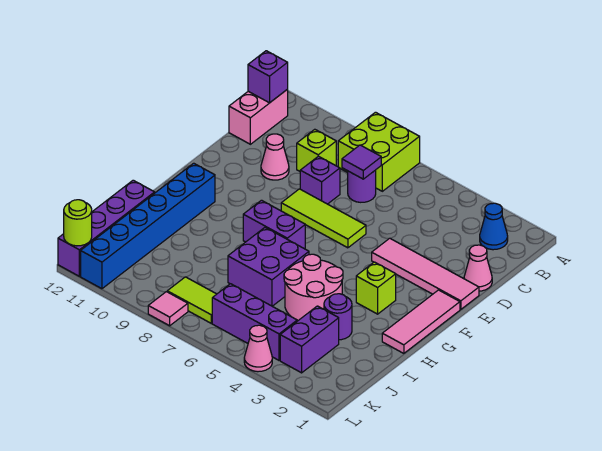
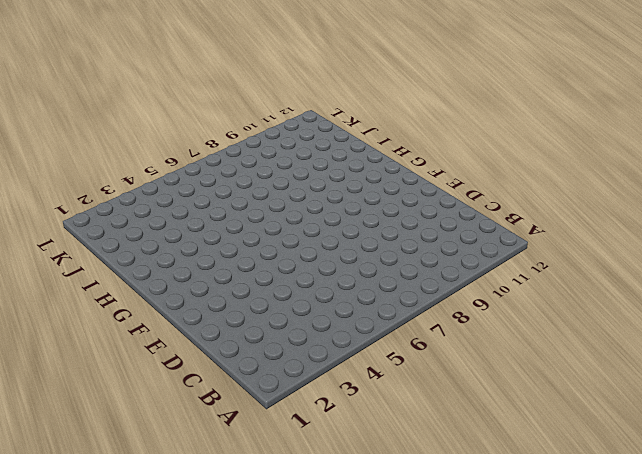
none -> lime 2x2 brick [338,112,420,191]
none -> blue 1x1 cone [480,203,508,250]
none -> pink 1x2 brick [229,90,288,144]

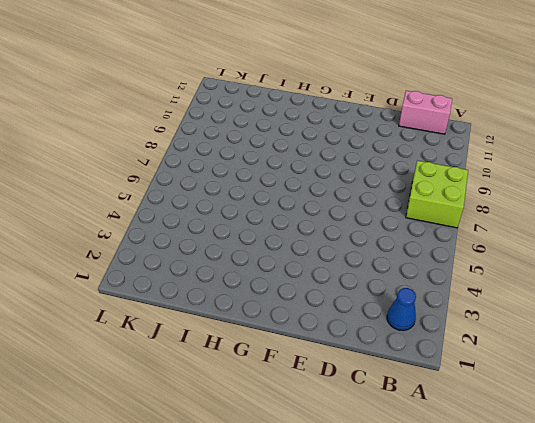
none -> purple 1x1 round brick [348,170,376,202]
none -> lime 1x1 brick [297,129,336,171]
none -> pink 1x1 cone [464,245,492,291]

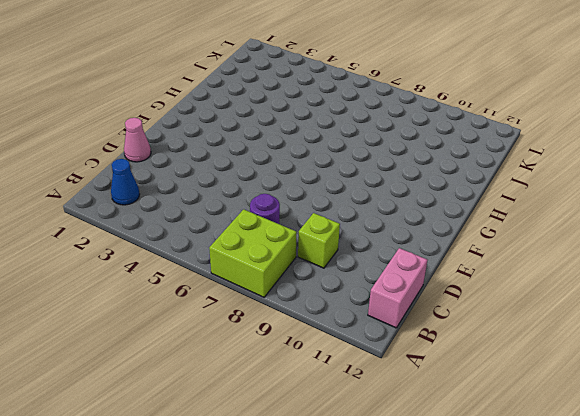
none -> purple 1x1 brick [300,156,340,204]
none -> pink 1x1 cone [261,134,289,180]
none -> pink 1x4 tile [372,238,479,309]

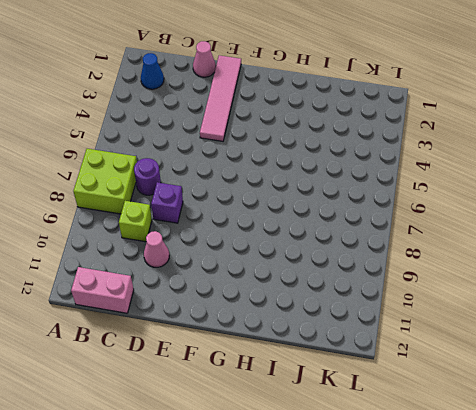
none -> lime 1x3 tile [281,189,366,248]
none -> pink 1x3 tile [382,290,460,353]
none -> lime 1x1 brick [356,262,396,314]

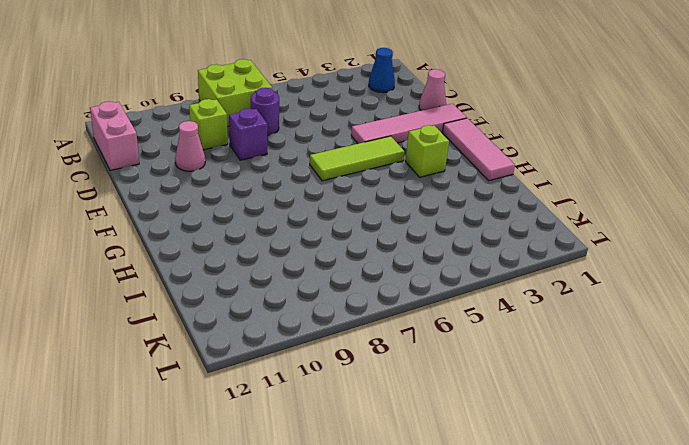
lime 1x3 tile [310,136,404,181] -> lime 1x3 tile moved to [281,189,366,248]
none -> purple 1x2 brick [243,200,305,249]
none -> blue 1x6 brick [81,163,215,289]
none -> pink 2x2 round brick [284,254,343,320]

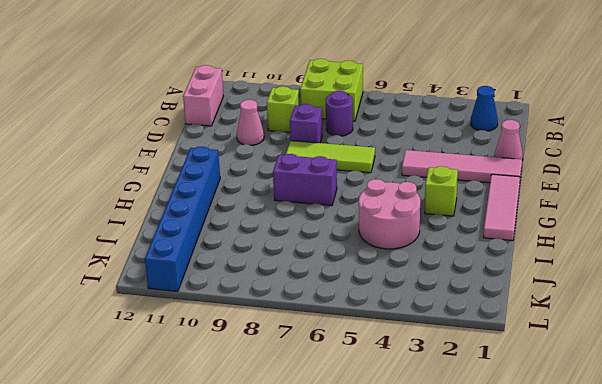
none -> purple 2x2 brick [228,228,309,306]
none -> purple 1x1 round brick [324,294,352,340]
none -> purple 1x4 brick [58,180,155,276]

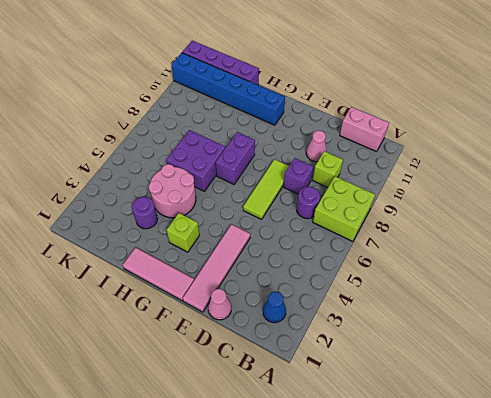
none -> purple 1x2 brick [280,306,339,373]
none -> purple 1x3 brick [212,284,297,360]
none -> lime 1x2 tile [167,277,216,323]

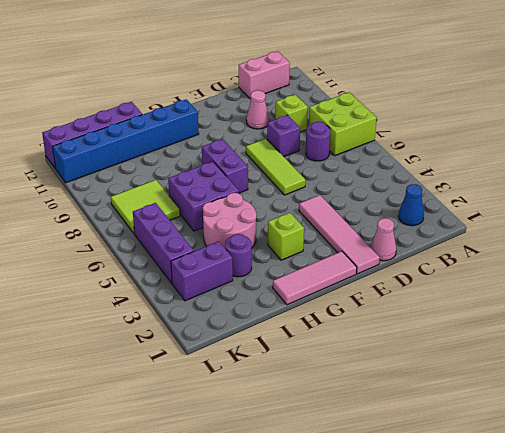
lime 2x2 tile [111,180,180,234] -> lime 1x2 tile [167,277,216,323]
none -> pink 1x1 cone [244,325,272,372]
none -> pink 1x1 tile [148,292,188,326]
none -> purple 1x1 brick [248,51,288,103]

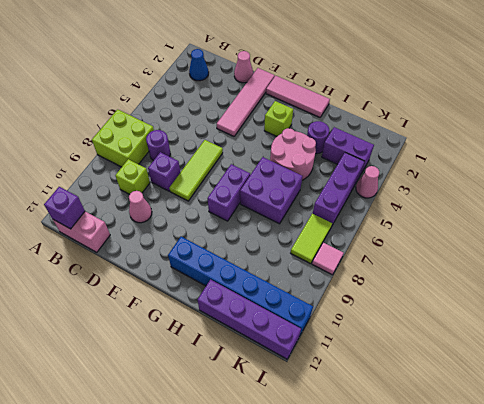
none -> purple 1x1 tile [342,145,381,179]
none -> lime 1x1 round brick [64,200,92,246]

